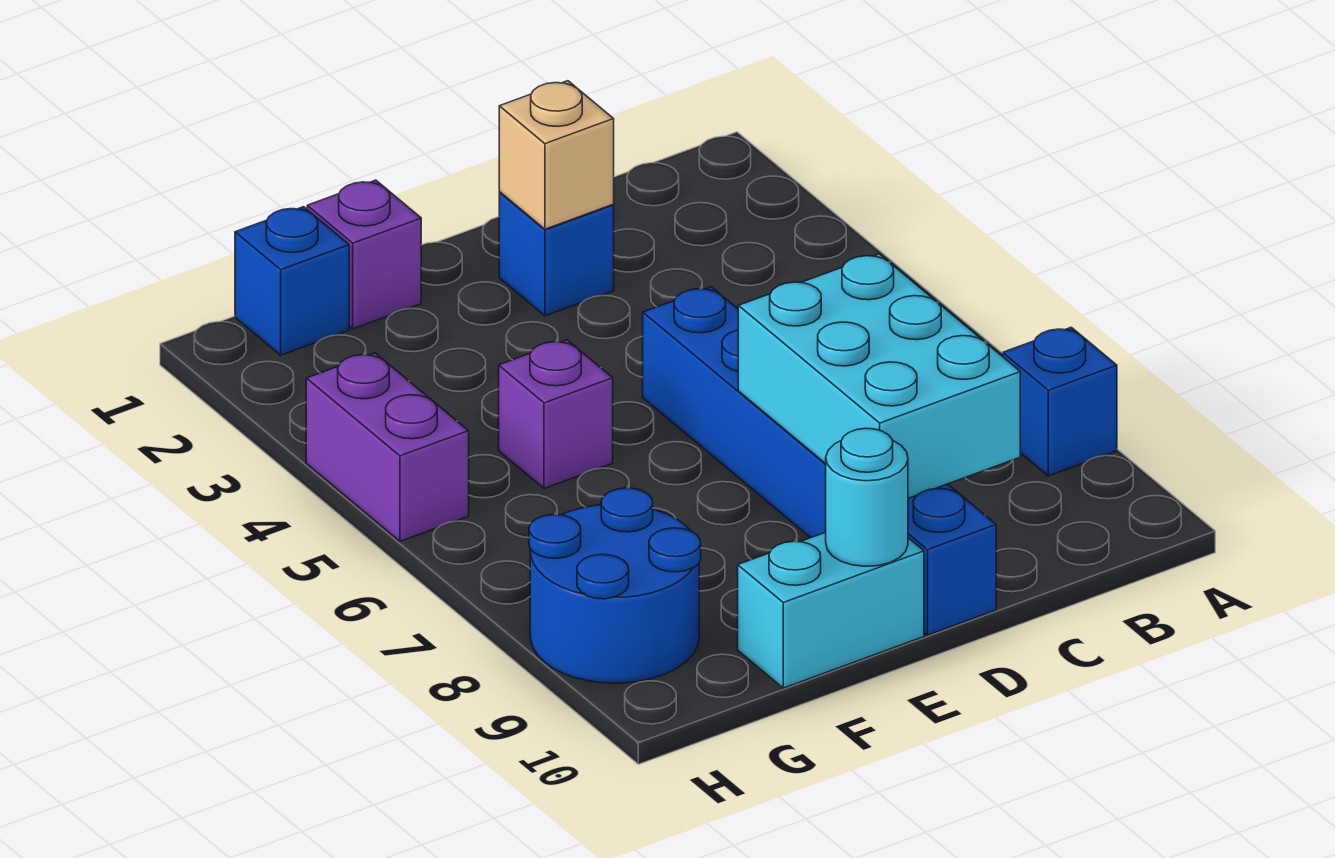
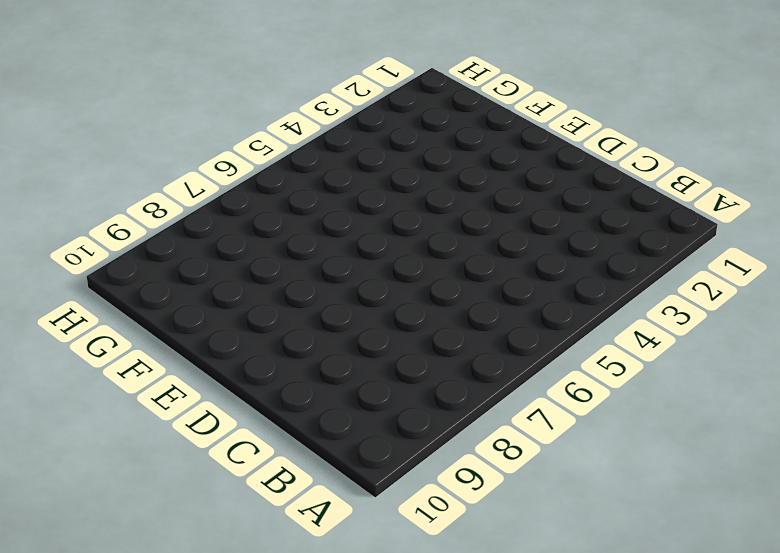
none -> blue 1x1 brick [1003,327,1117,476]
none -> blue 1x1 brick [499,192,614,316]
none -> blue 1x6 brick [643,287,996,635]

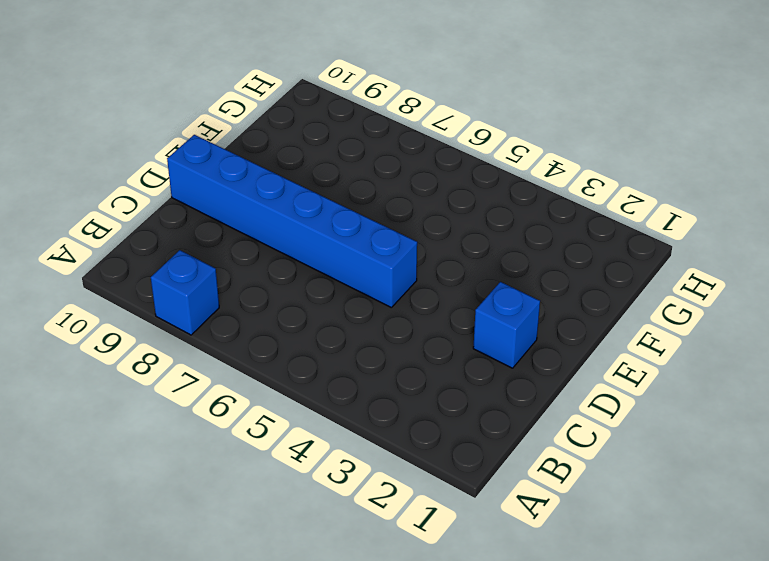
none -> cyan 1x2 brick [738,532,924,688]
none -> purple 1x1 brick [307,180,421,329]
none -> purple 1x1 brick [499,340,613,489]

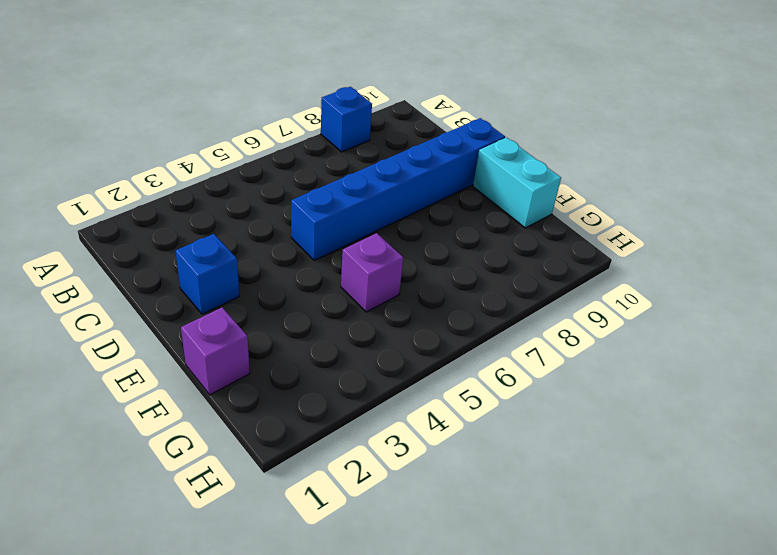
none -> blue 1x1 brick [235,207,349,355]
none -> blue 2x2 round brick [529,488,701,683]
none -> purple 1x2 brick [306,353,469,541]

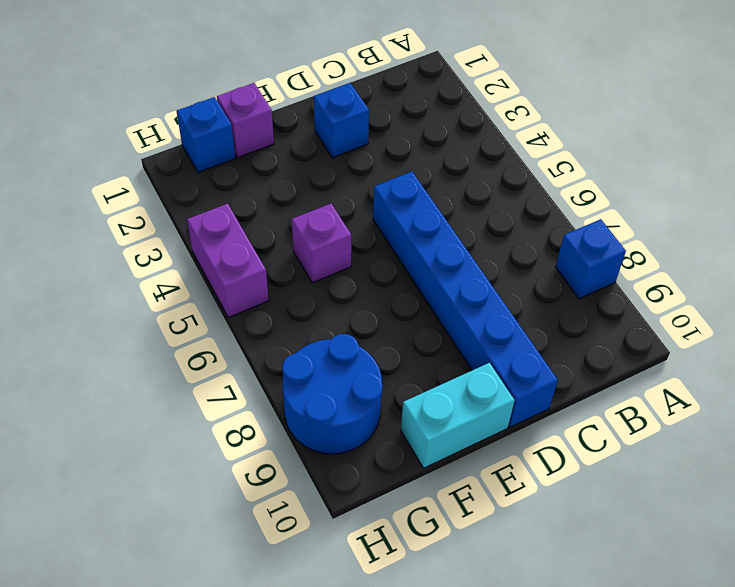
none -> cyan 2x3 brick [738,254,1020,498]
none -> tan 1x1 brick [499,81,614,229]
none -> cyan 1x1 round brick [826,428,908,566]

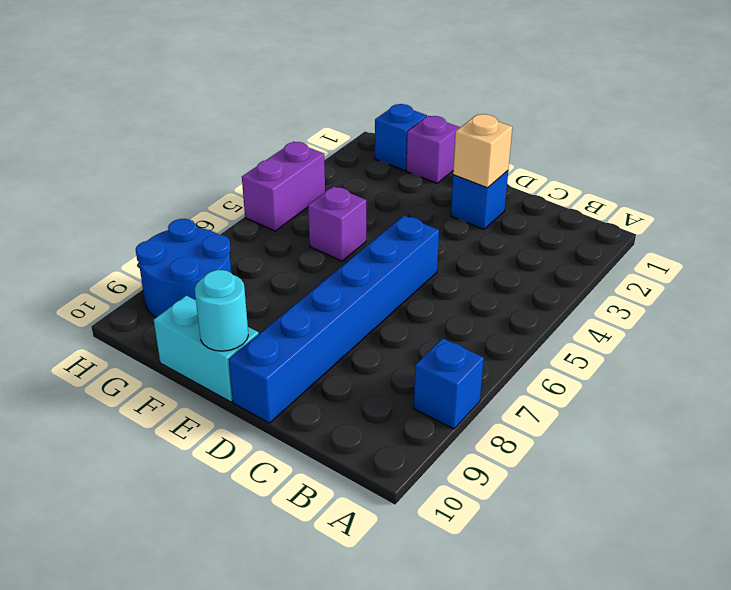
none -> cyan 2x3 brick [738,254,1020,498]

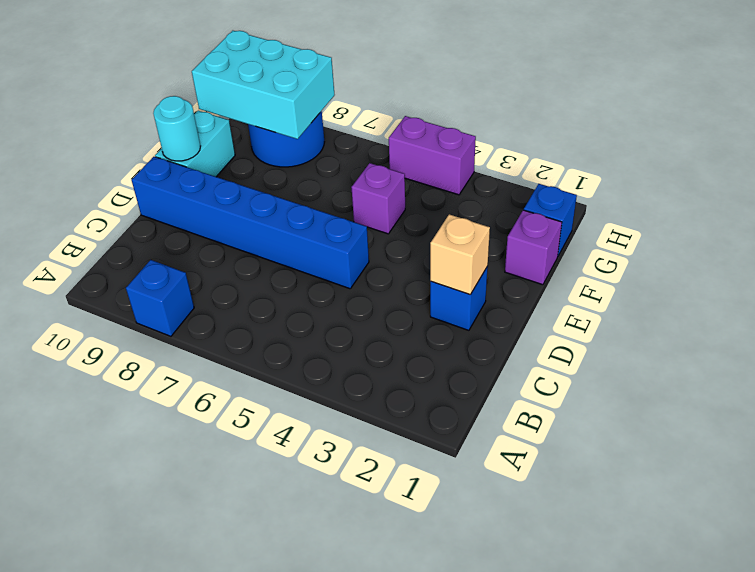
cyan 2x3 brick [192,31,334,139] -> cyan 2x3 brick moved to [738,254,1020,498]

